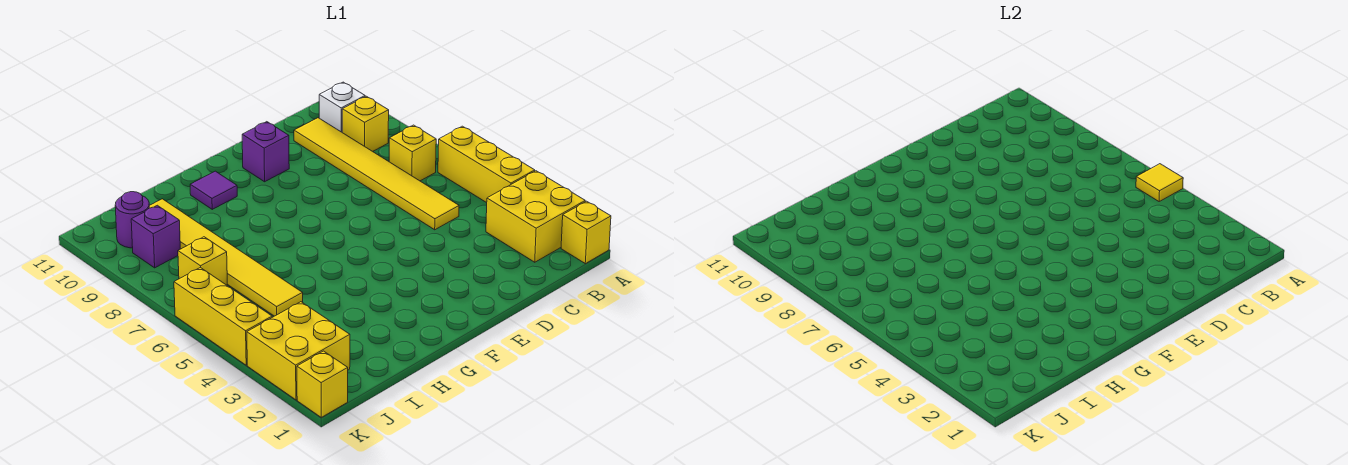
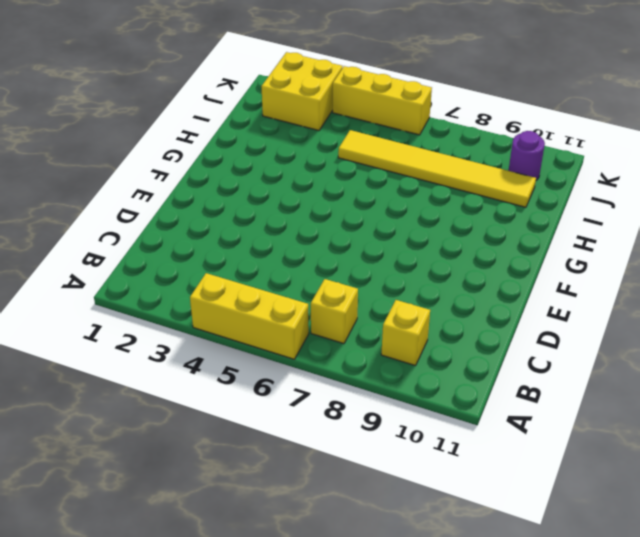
none -> yellow 1x1 brick [561,201,611,264]
none -> yellow 2x2 brick [486,171,585,262]
none -> white 1x1 brick [319,82,365,132]

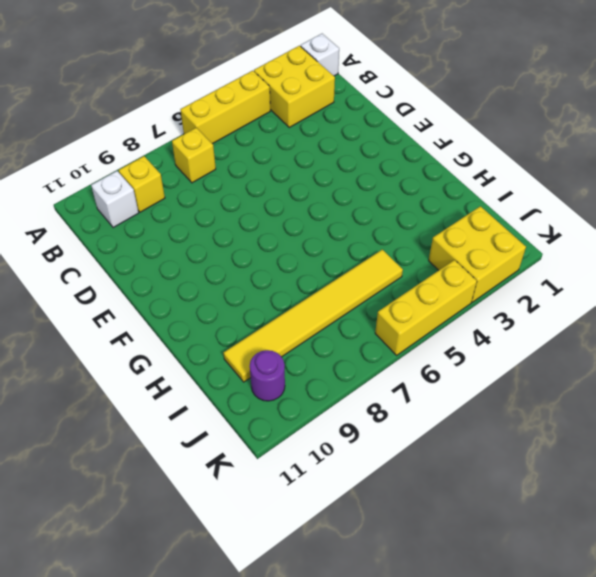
white 1x1 brick [301,34,339,76] -> yellow 1x1 brick [561,201,611,264]
none -> yellow 1x6 tile [294,118,459,230]
none -> purple 1x1 brick [242,122,289,182]
none -> purple 1x1 tile [190,171,237,209]

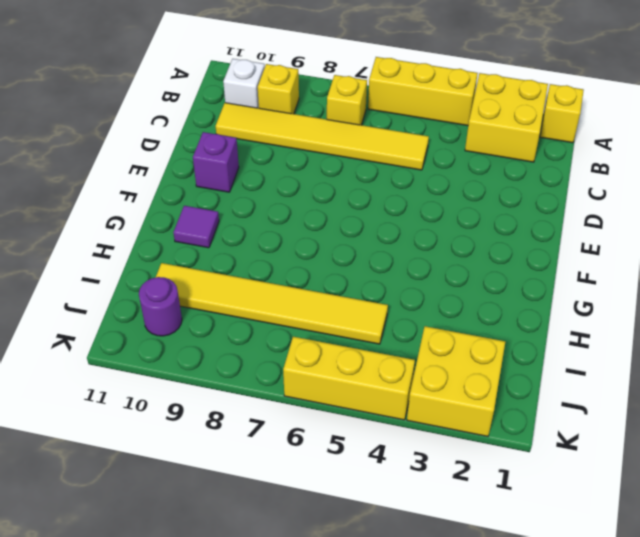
none -> yellow 1x1 brick [178,237,227,285]
none -> purple 1x1 brick [131,205,180,268]
none -> yellow 1x1 brick [297,351,348,417]

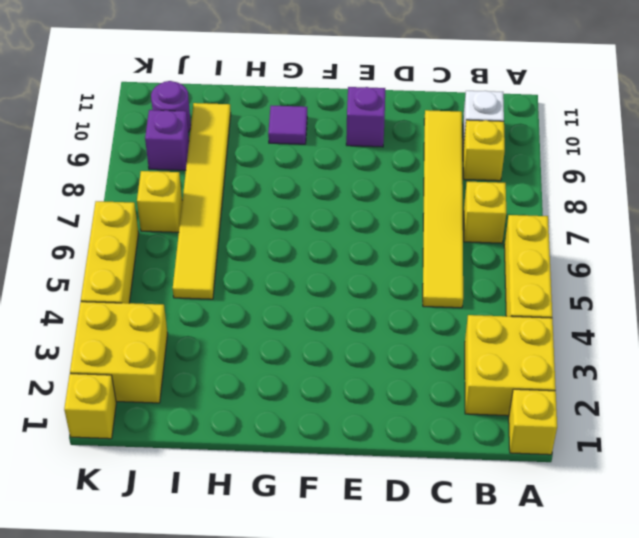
none -> yellow 1x1 tile [1136,164,1183,201]

